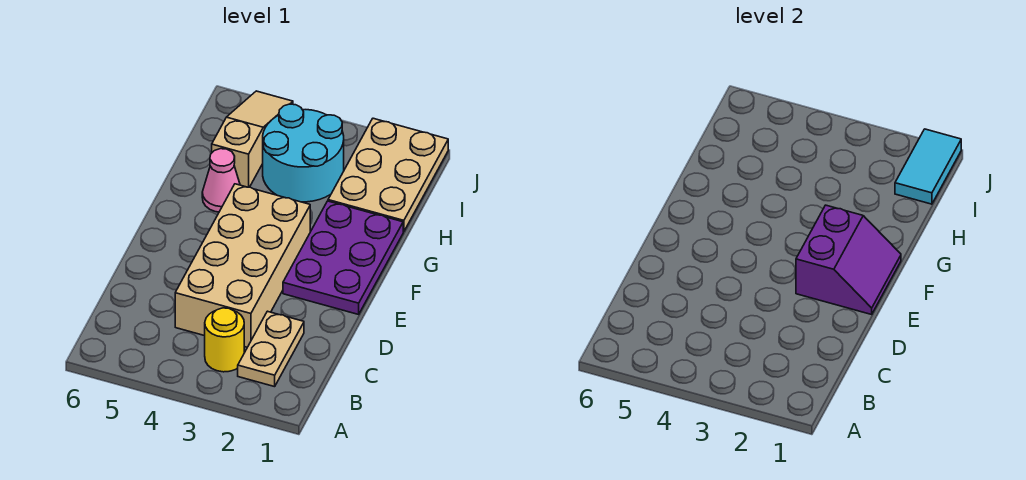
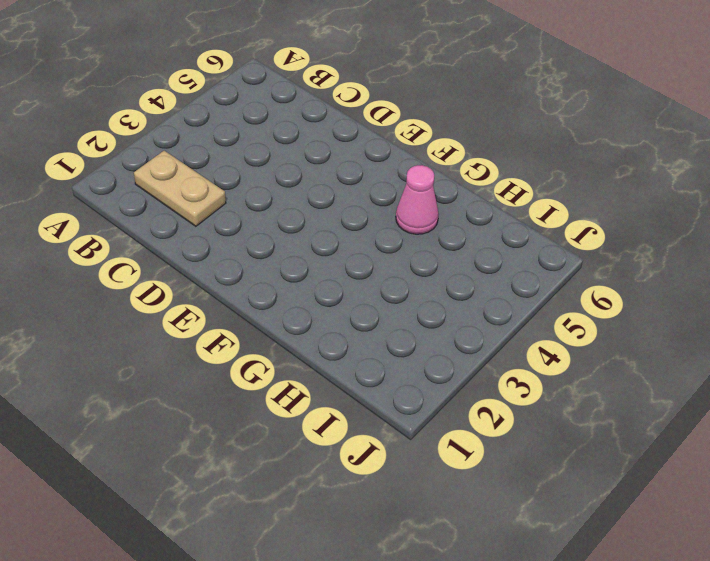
none -> yellow 1x1 round brick [205,308,244,372]
none -> tan 2x4 brick [175,184,310,347]

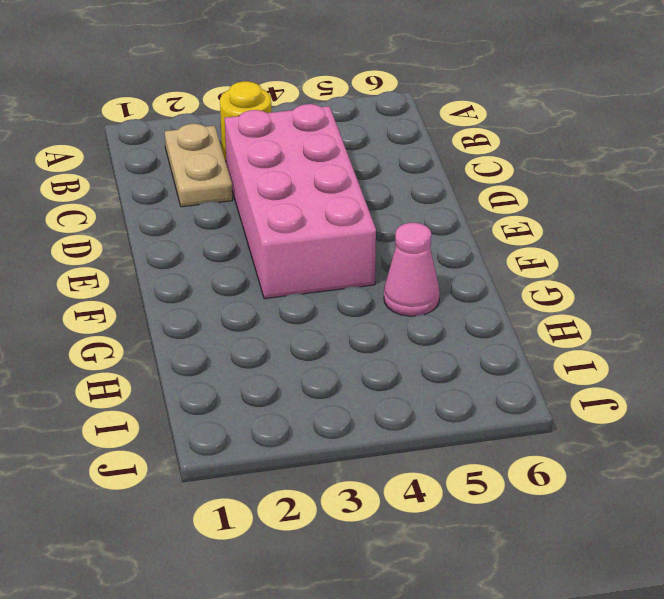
pink 2x4 brick [225,104,376,299] -> tan 2x4 brick [175,184,310,347]
none -> purple 2x3 plate [283,201,403,314]
none -> tan 2x3 plate [328,118,448,232]

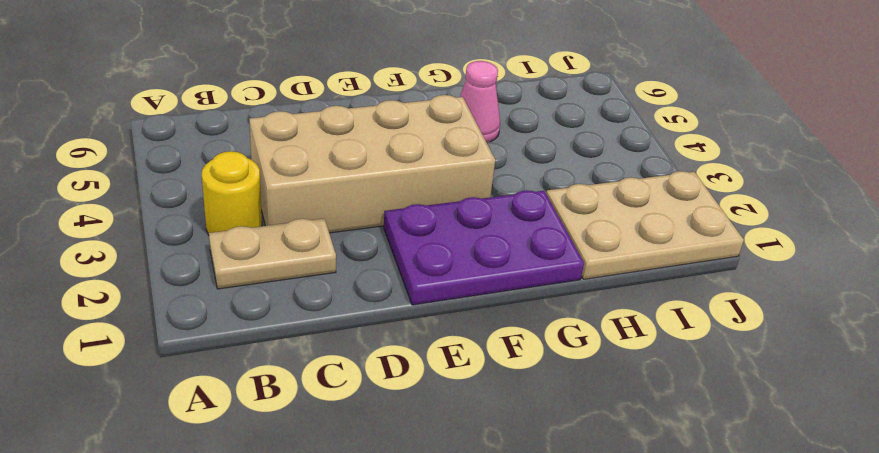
none -> cyan 2x2 round brick [263,104,344,202]
none -> tan 1x3 slope [212,91,293,187]

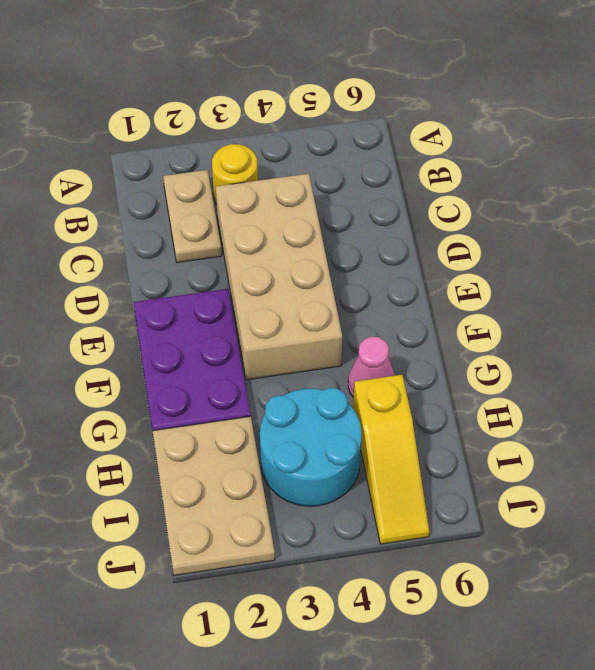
yellow 1x3 slope [353,375,429,544] -> tan 1x3 slope [212,91,293,187]
none -> purple 2x2 slope [796,205,901,314]
none -> cyan 1x2 tile [895,129,961,204]

